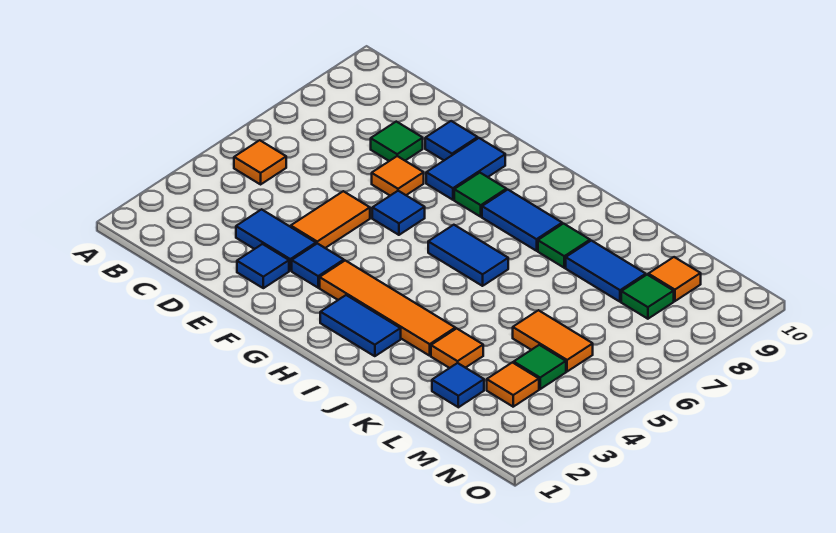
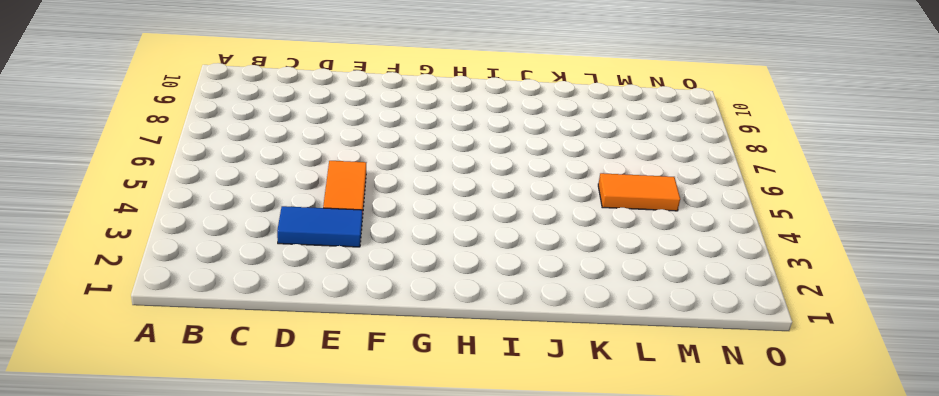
none -> orange 1x1 tile [234,140,286,184]
none -> green 1x1 tile [371,122,423,161]
none -> blue 1x1 tile [237,244,289,288]

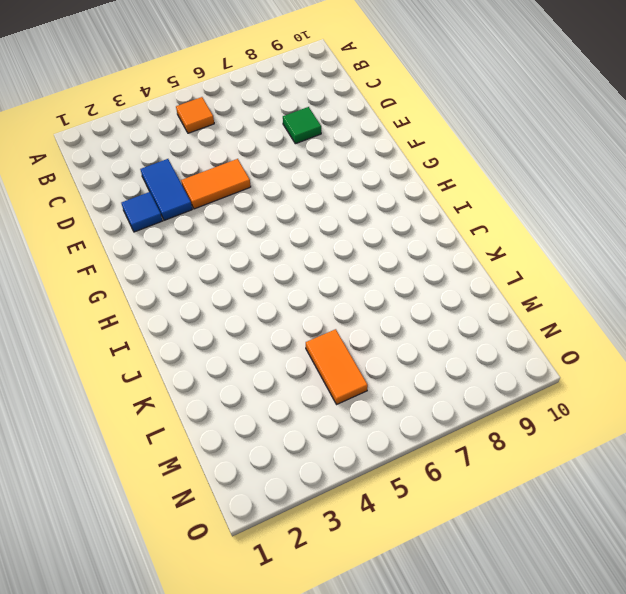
none -> orange 1x1 tile [372,156,424,196]
none -> blue 1x1 tile [425,121,478,160]
none -> blue 1x1 tile [292,243,344,288]

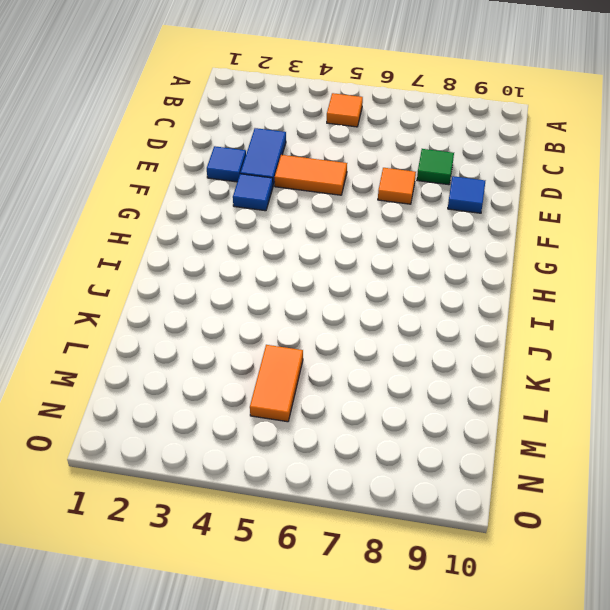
none -> blue 1x1 tile [372,191,425,235]
none -> blue 1x2 tile [426,138,505,200]
none -> orange 1x4 tile [320,261,455,356]

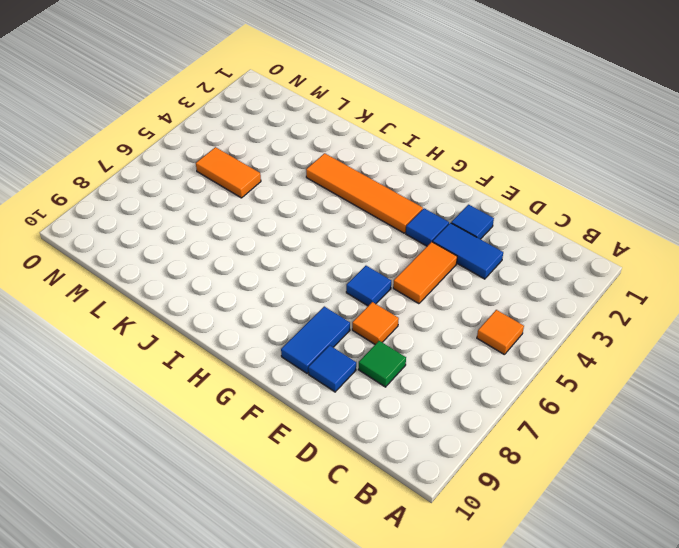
none -> green 1x1 tile [454,173,506,217]
none -> blue 1x2 tile [320,295,401,356]
none -> blue 1x2 tile [428,225,508,286]

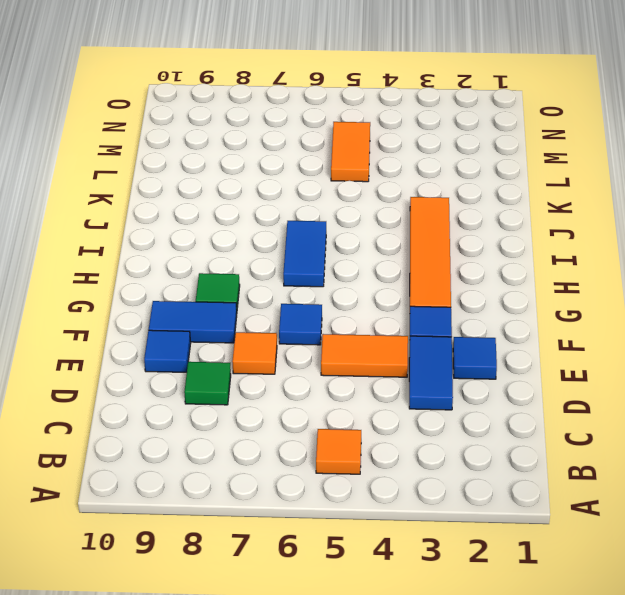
none -> blue 1x2 tile [320,295,401,356]
none -> blue 1x2 tile [482,190,562,251]
none -> green 1x1 tile [538,224,590,268]

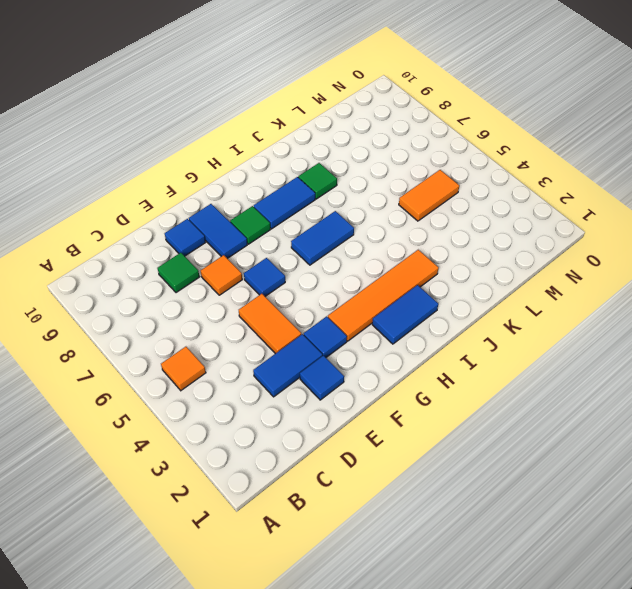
none -> orange 1x1 tile [431,328,483,368]
none -> blue 1x2 tile [566,241,646,302]
none -> blue 1x1 tile [432,363,484,407]

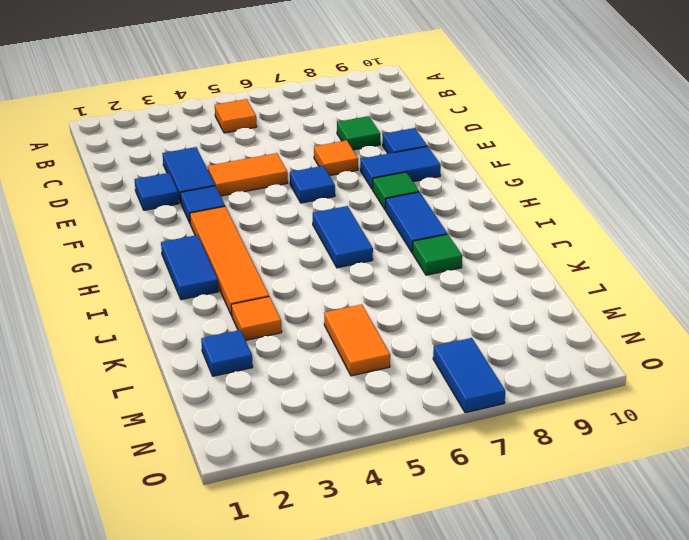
blue 1x2 tile [433,338,505,413] -> blue 1x2 tile moved to [566,241,646,302]
none -> orange 1x1 tile [487,362,539,407]
none -> green 1x1 tile [514,345,566,389]
none -> green 1x1 tile [621,275,674,319]

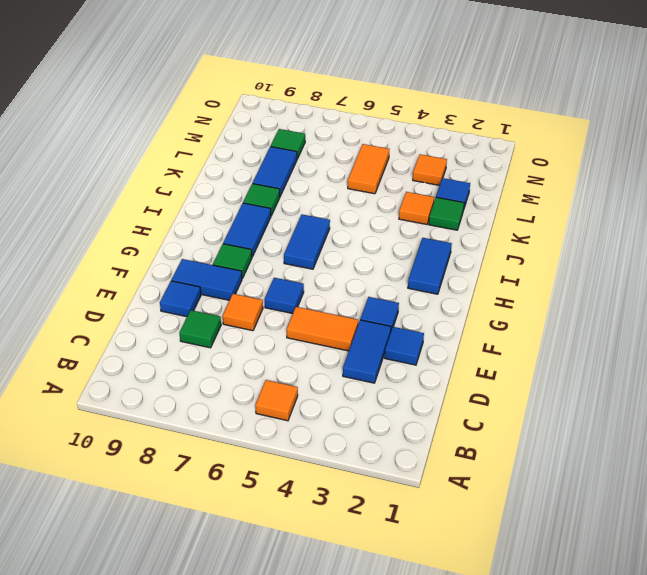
green 1x1 tile [429,197,464,230] -> green 1x1 tile moved to [514,345,566,389]
none -> orange 1x4 tile [320,261,455,356]
none -> orange 1x1 tile [648,257,701,301]

